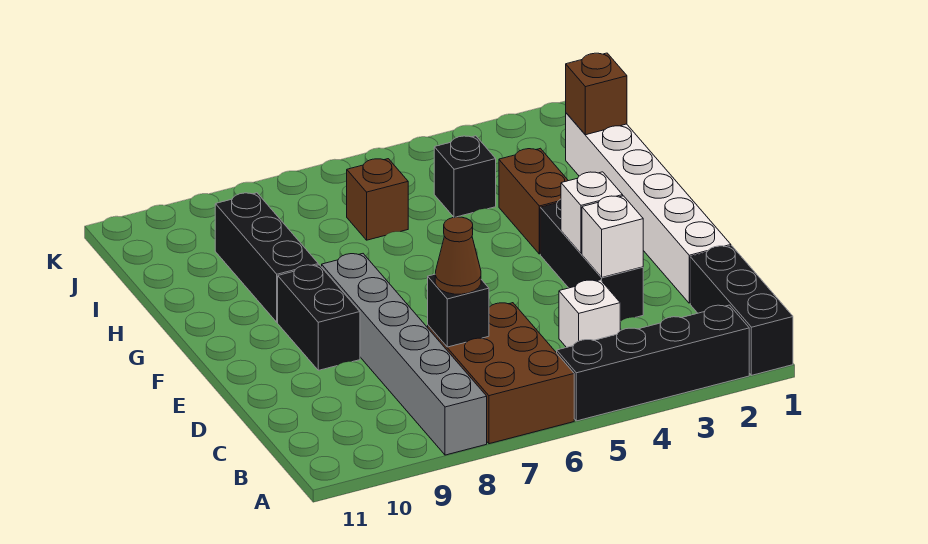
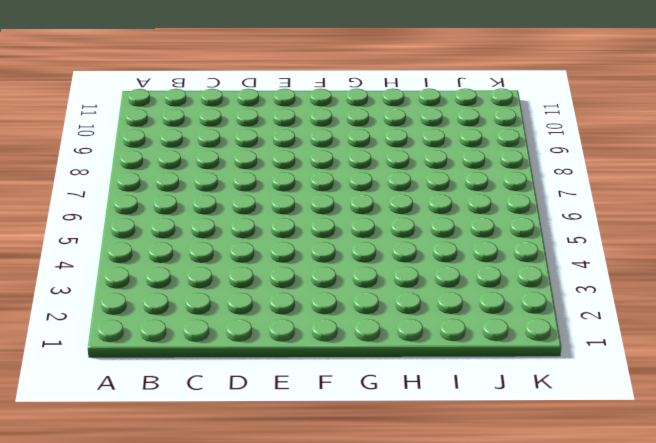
none -> black 1x3 brick [690,246,793,375]
none -> black 1x4 brick [557,305,749,421]
none -> brown 2x3 brick [428,303,574,444]

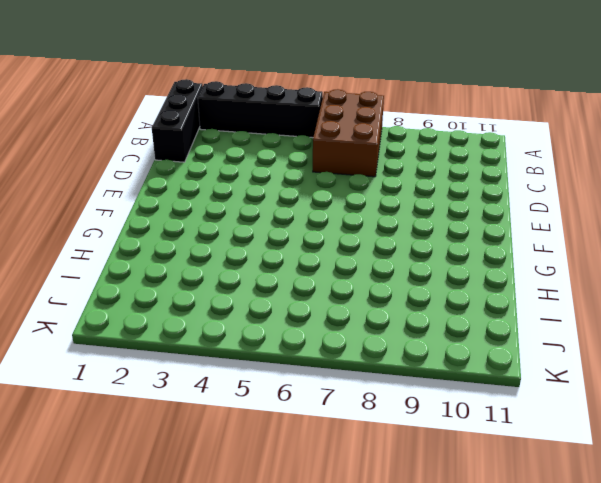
none -> grey 1x6 brick [322,254,487,455]
none -> white 1x1 brick [559,280,620,348]
none -> white 1x6 brick [566,113,731,303]

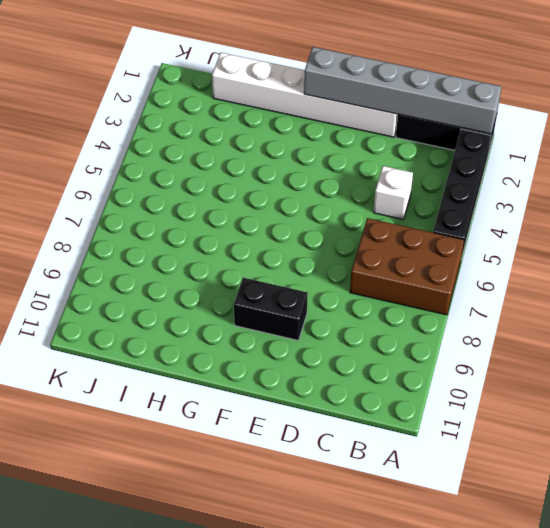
grey 1x6 brick [304,47,501,134] -> grey 1x6 brick moved to [322,254,487,455]
none -> black 1x3 brick [540,199,643,321]
none -> brown 1x2 brick [499,148,568,254]
none -> black 1x3 brick [215,193,318,322]

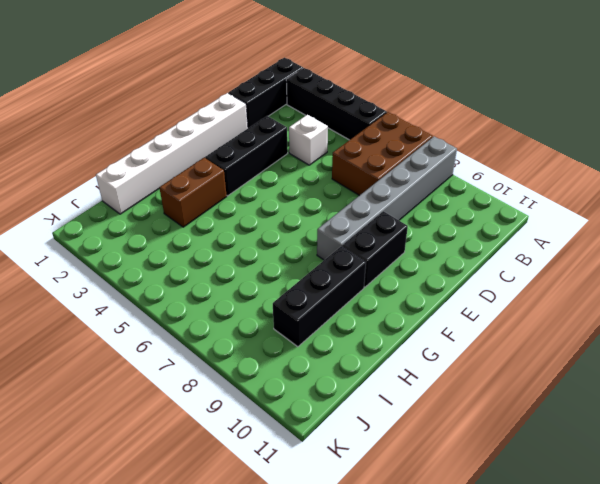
none -> black 1x1 brick [434,136,496,217]
none -> brown 1x1 brick [347,159,408,240]
none -> black 1x1 brick [428,274,489,347]

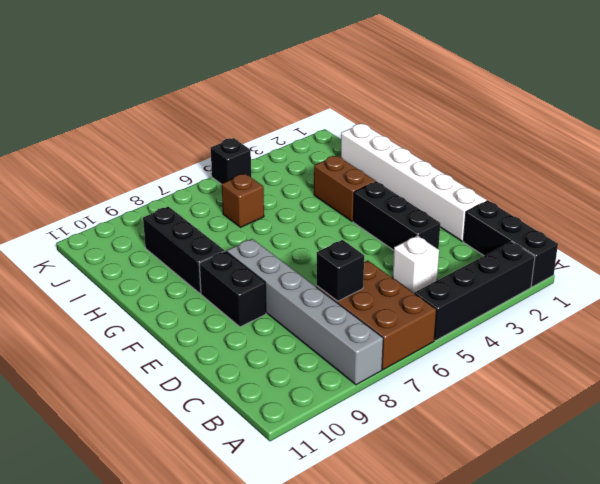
black 1x1 brick [211,138,251,184] -> black 1x1 brick moved to [434,136,496,217]
none -> white 1x1 brick [582,196,643,277]
none -> white 1x1 brick [561,172,623,253]
none -> brown 1x1 brick [566,53,627,135]

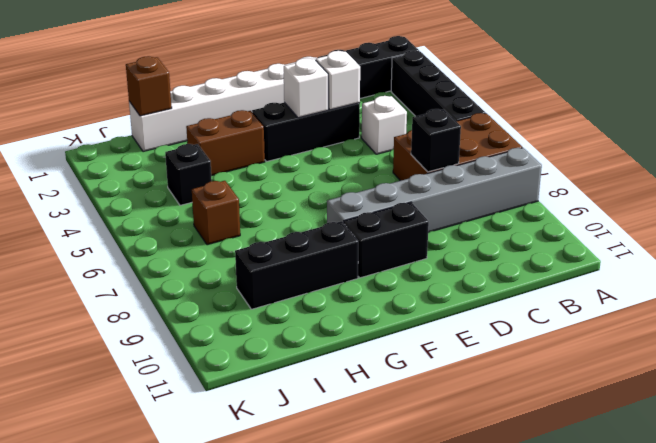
none -> brown 1x1 cone [435,217,481,294]

